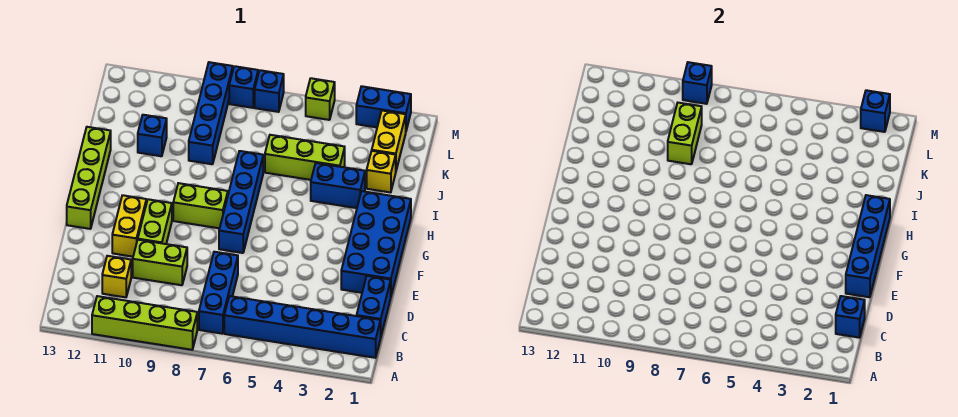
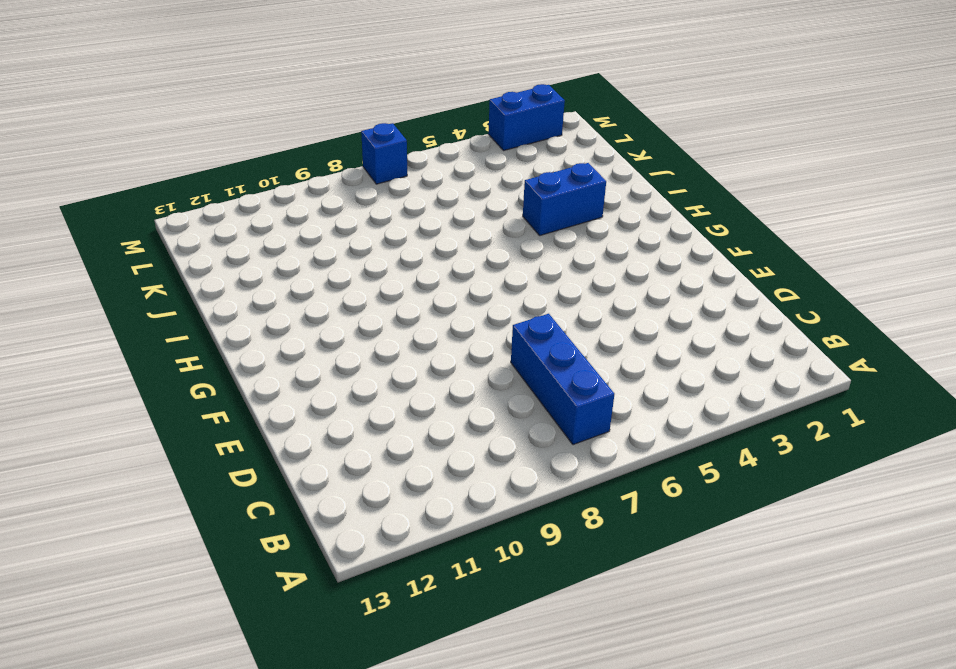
none -> lime 1x4 brick [92,296,197,350]
none -> blue 1x6 brick [224,296,381,358]
none -> blue 1x2 brick [357,276,391,335]

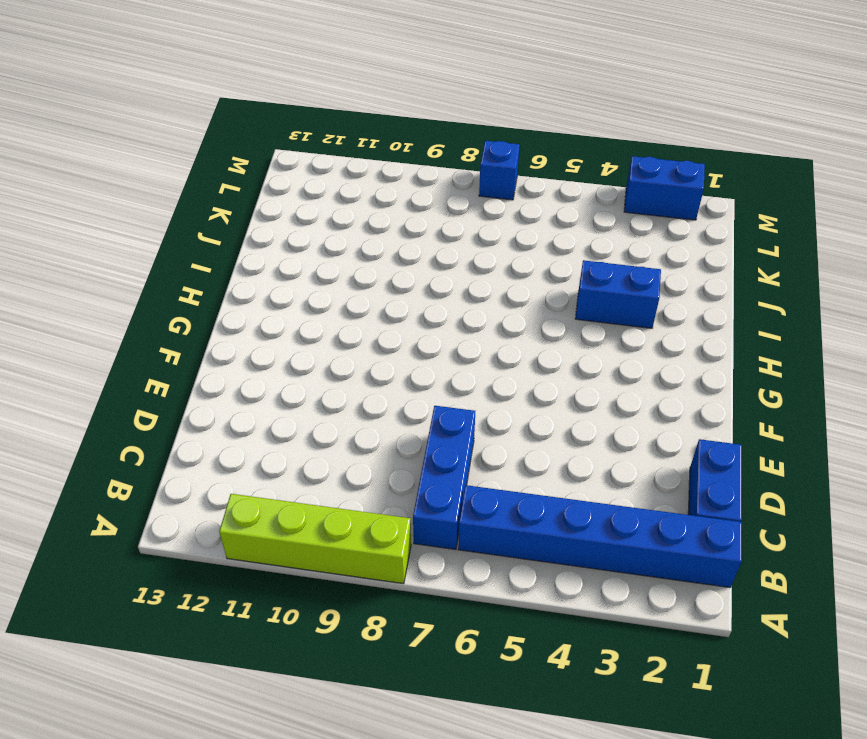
none -> yellow 1x1 brick [102,256,131,297]
none -> lime 1x2 brick [133,240,187,285]
none -> blue 2x4 brick [341,191,411,295]

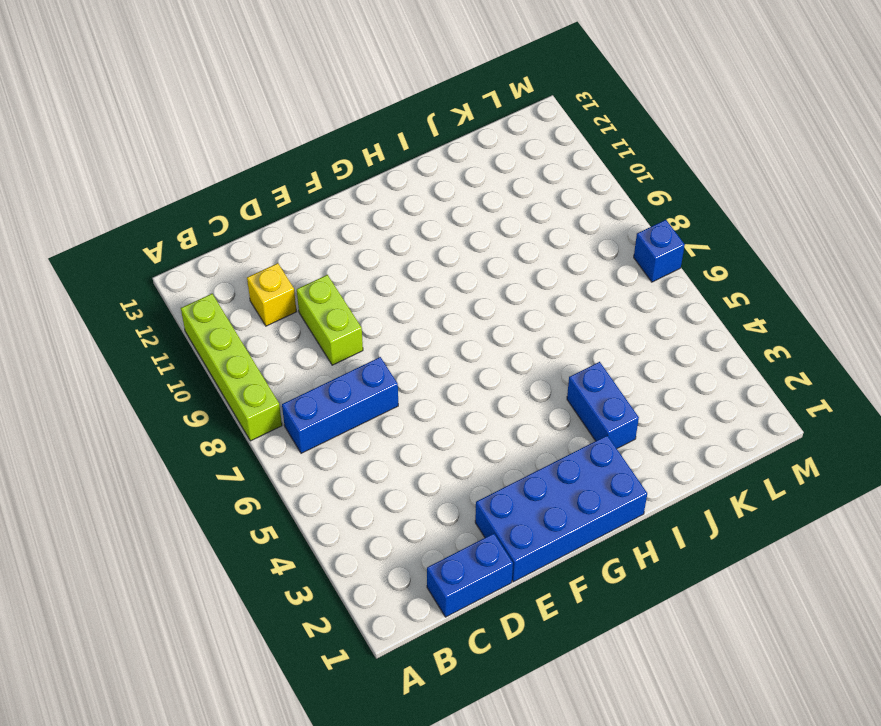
none -> blue 1x6 brick [224,296,381,358]
none -> lime 1x2 brick [138,199,172,244]
none -> yellow 1x2 brick [112,195,146,257]

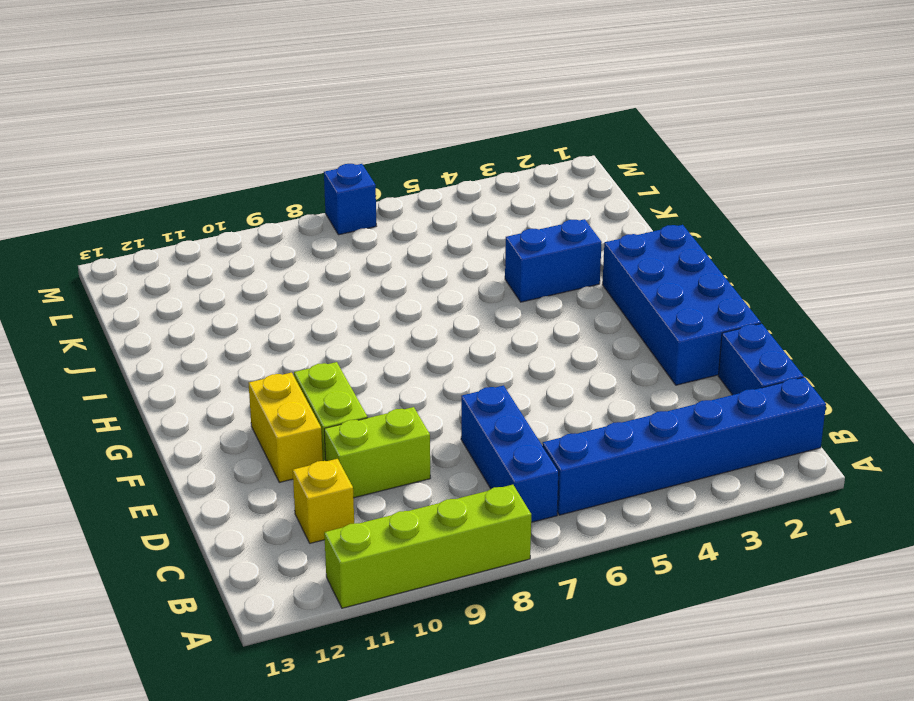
none -> blue 1x4 brick [219,151,263,253]
none -> lime 1x4 brick [67,127,111,229]
none -> lime 1x2 brick [173,183,228,228]

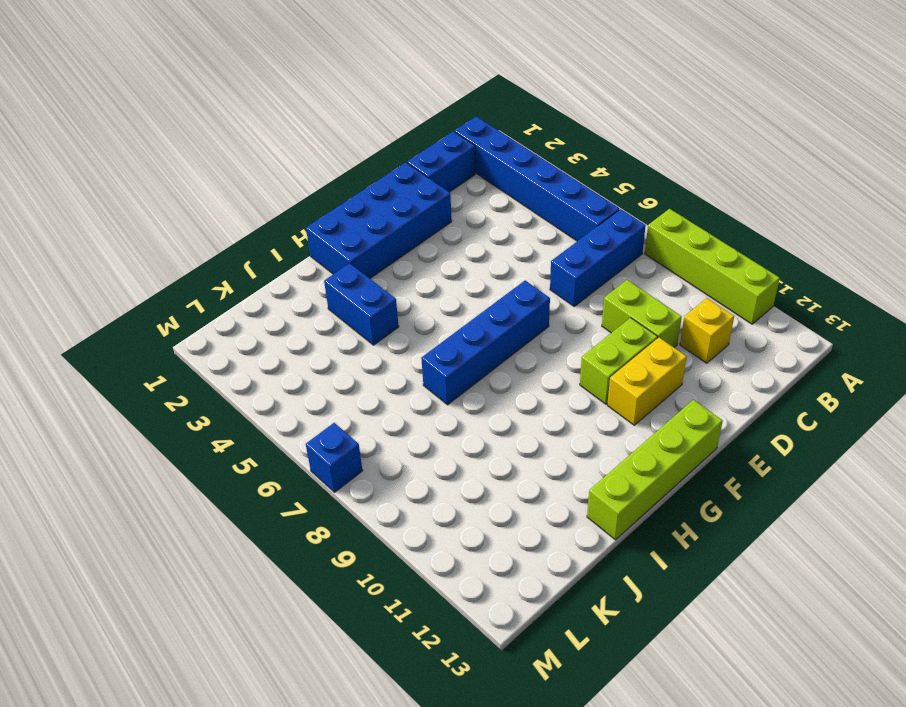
none -> lime 1x2 brick [173,183,228,228]
none -> yellow 1x1 brick [367,151,396,192]
none -> lime 1x3 brick [265,135,345,180]

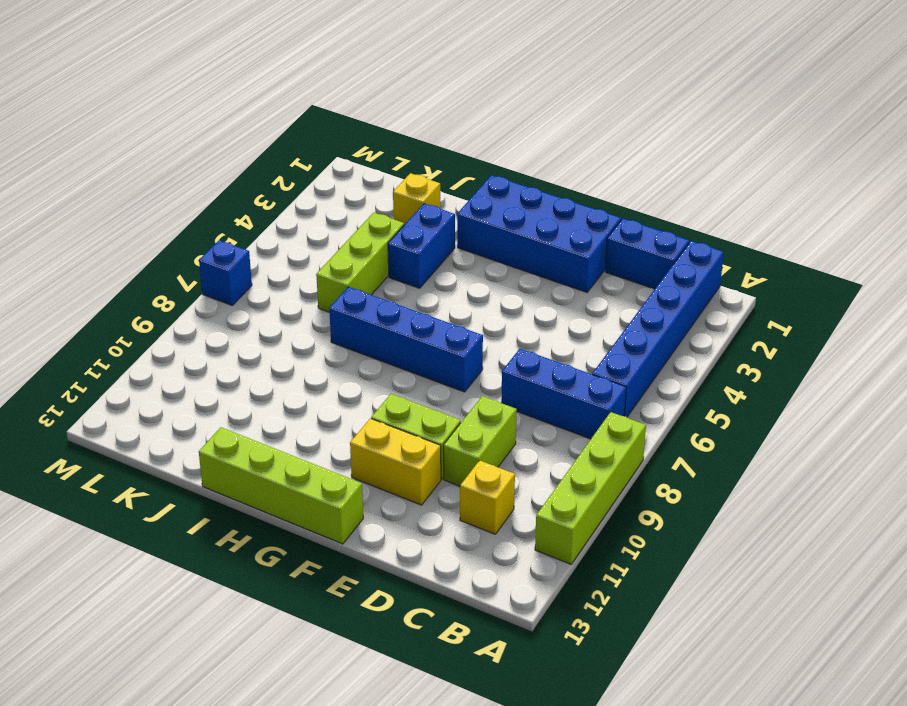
none -> lime 1x2 brick [173,183,228,228]
none -> blue 1x4 brick [189,62,233,164]
none -> blue 1x1 brick [138,115,167,156]

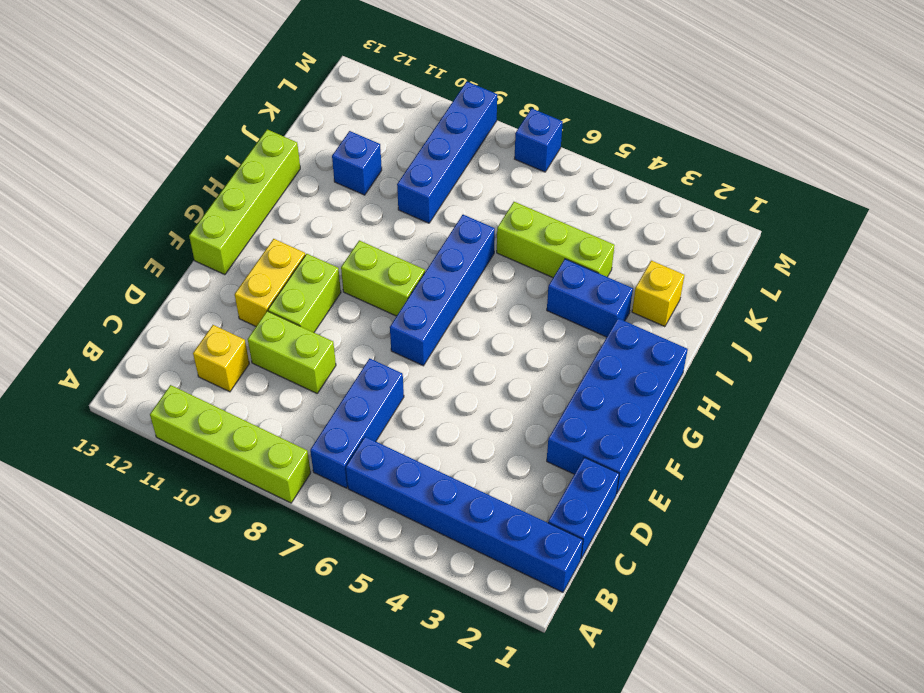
none -> yellow 1x2 brick [372,111,406,170]
none -> blue 1x2 brick [356,86,411,130]
none -> lime 1x1 brick [306,78,335,120]

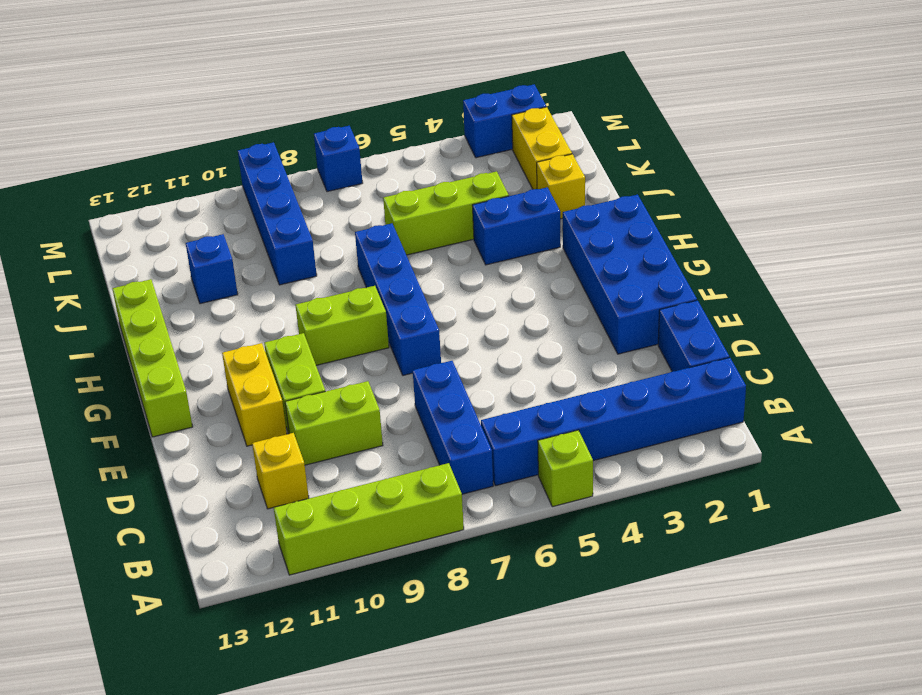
lime 1x1 brick [538,430,593,507] -> lime 1x1 brick moved to [306,78,335,120]
none -> blue 1x1 brick [229,66,258,108]
none -> blue 1x1 brick [836,296,865,338]
none -> blue 1x4 brick [846,195,890,297]

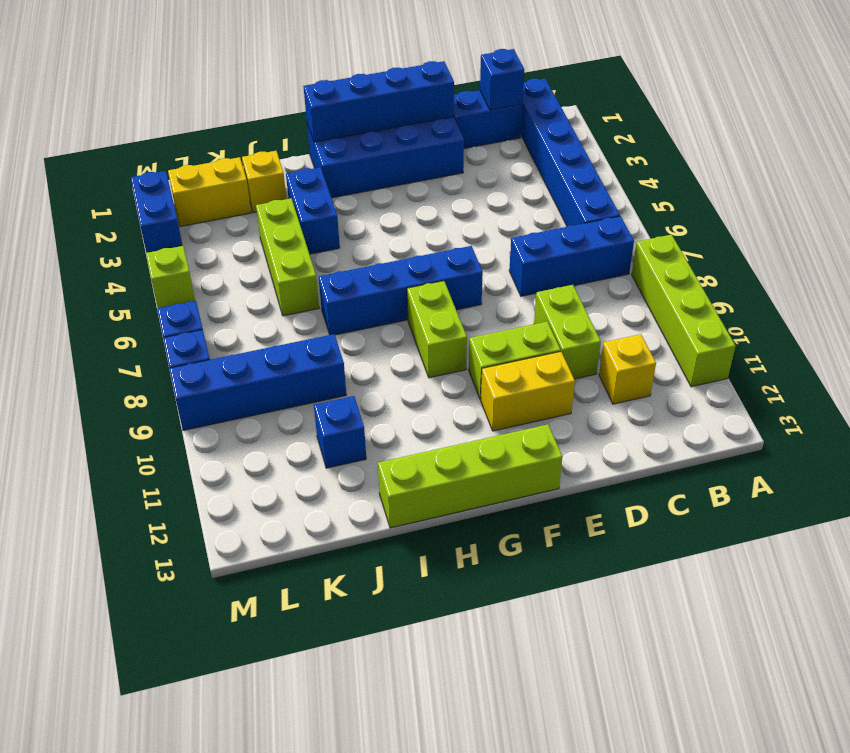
none -> lime 1x2 brick [668,103,702,164]
none -> blue 1x1 brick [861,90,890,132]
none -> blue 1x1 brick [683,62,712,104]

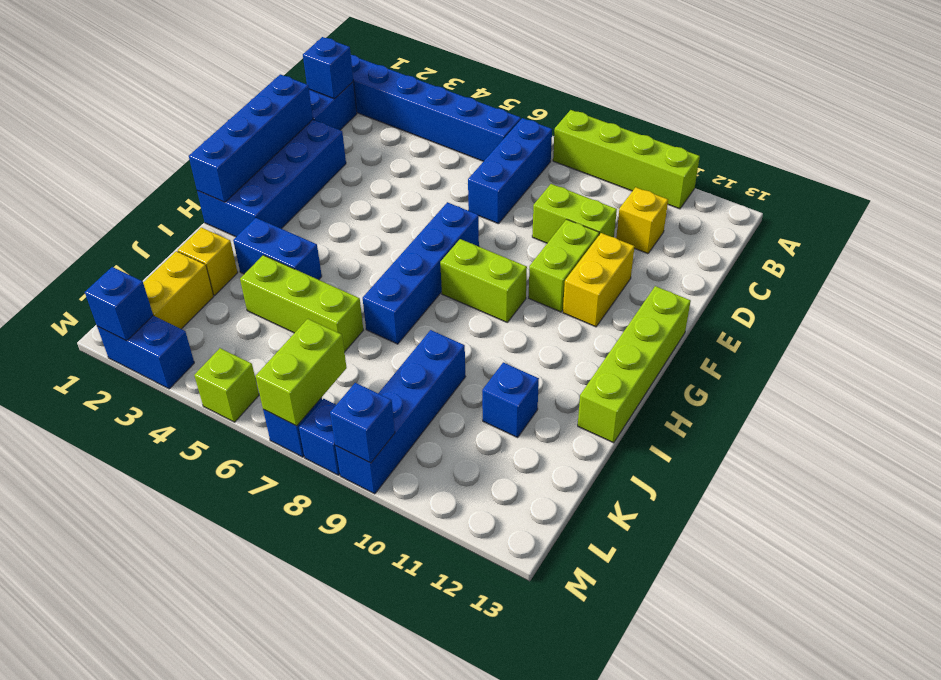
lime 1x2 brick [256,319,347,426] -> lime 1x2 brick moved to [668,103,702,164]

